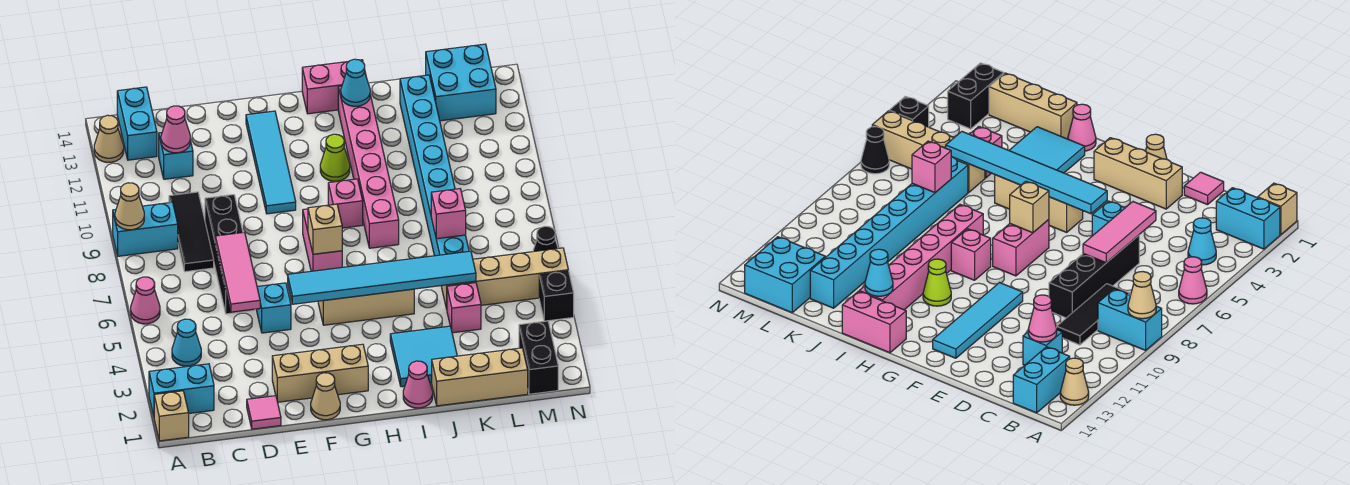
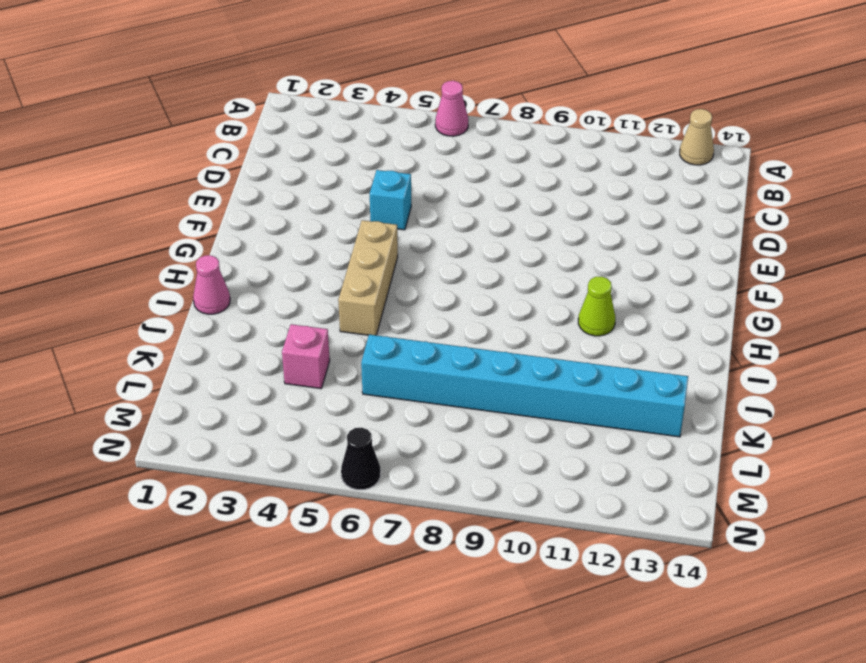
none -> tan 1x1 brick [154,391,189,441]
none -> cyan 1x2 brick [149,364,214,416]
none -> cyan 1x2 brick [113,202,178,256]
none -> cyan 1x1 cone [172,319,201,366]

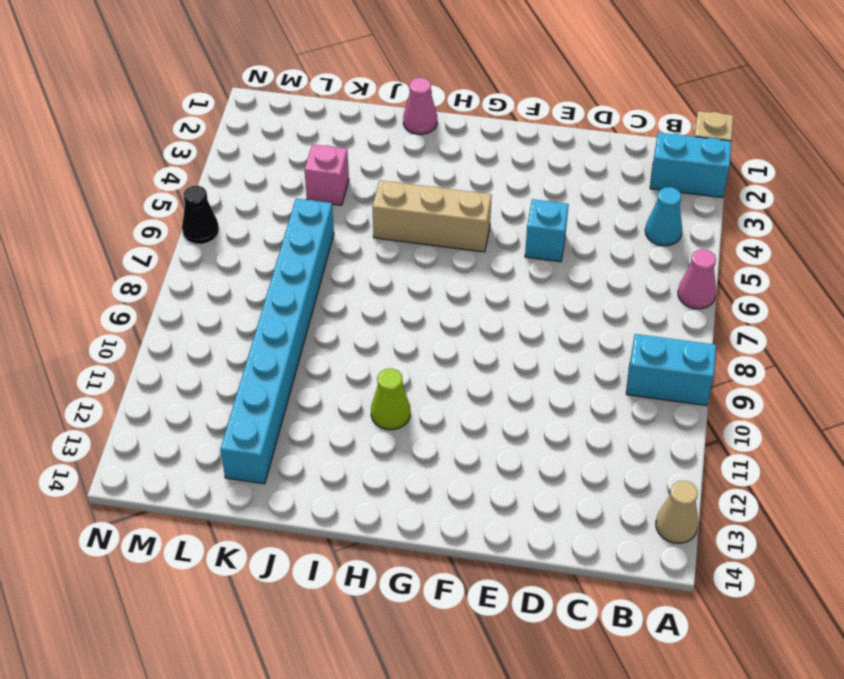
none -> cyan 1x2 brick [117,87,157,160]
none -> black 1x3 tile [169,192,214,272]
none -> cyan 1x1 brick [159,133,193,179]
none -> pink 1x1 tile [247,396,281,429]

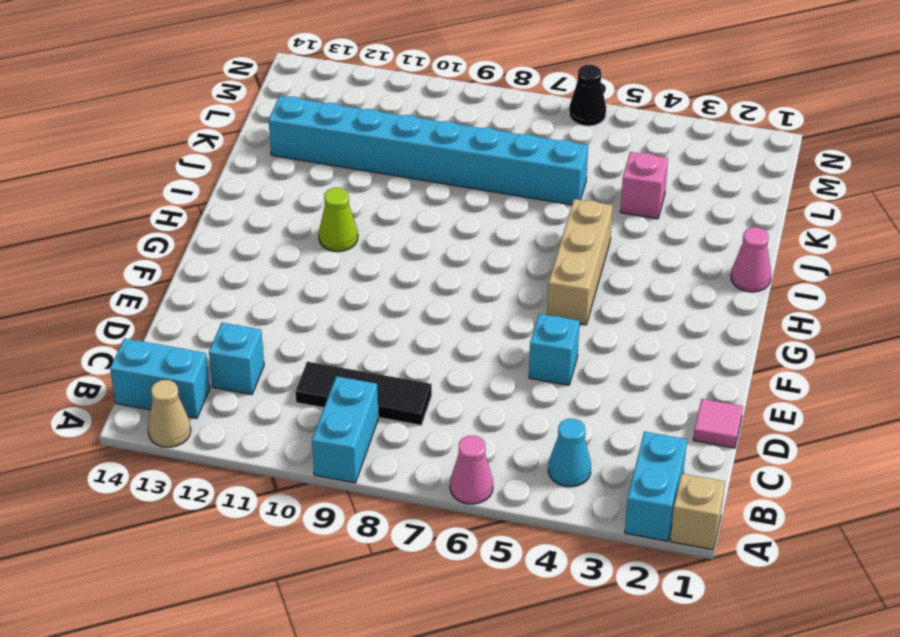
none -> black 1x4 brick [205,195,255,314]
none -> tan 1x3 brick [272,344,368,402]
none -> tan 1x1 cone [311,373,340,420]
none -> cyan 1x4 tile [246,111,296,214]

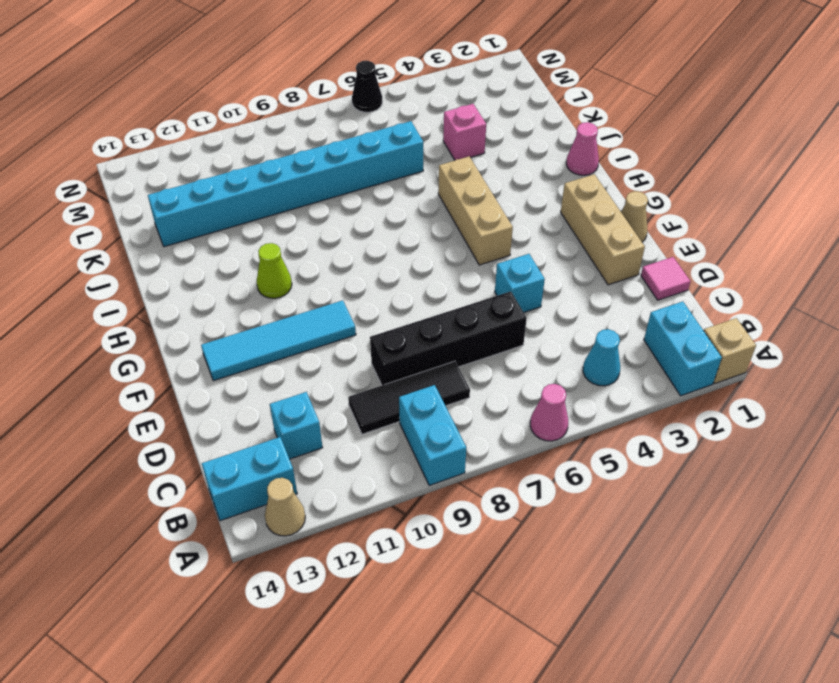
none -> pink 1x2 brick [303,209,342,271]
none -> pink 1x1 brick [328,179,363,228]
none -> pink 1x2 brick [302,60,366,114]
none -> cyan 2x2 tile [390,326,457,387]

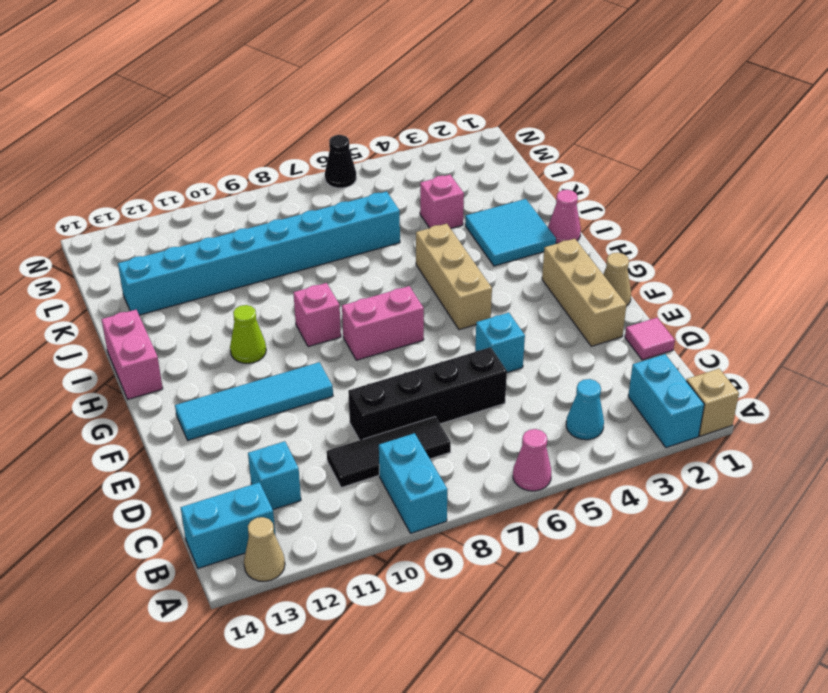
none -> pink 1x6 brick [338,86,399,248]
none -> tan 1x3 brick [432,348,528,406]
none -> tan 1x4 brick [442,248,568,309]
none -> cyan 2x2 brick [426,44,496,121]

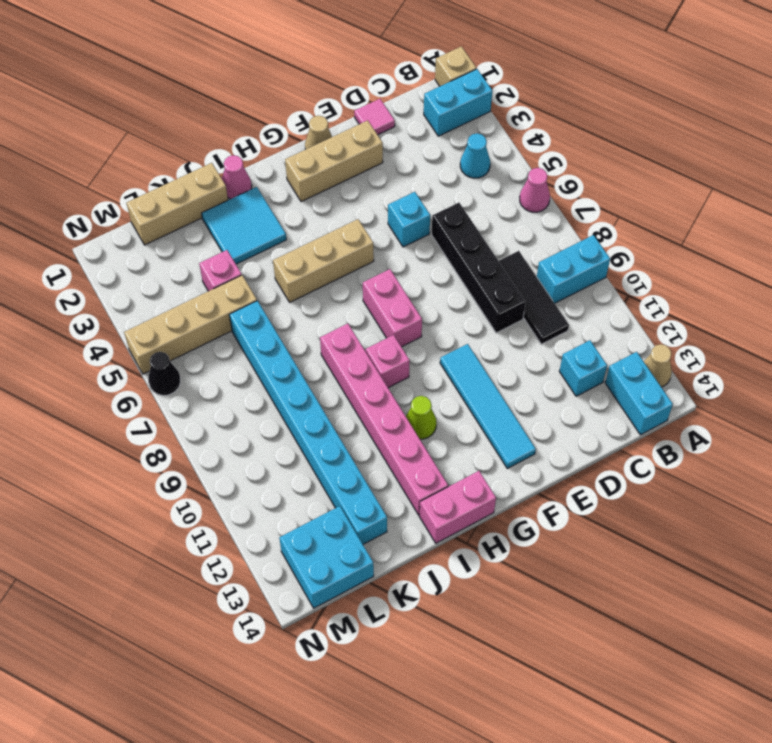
none -> black 1x2 brick [519,321,558,394]
none -> black 1x1 brick [539,271,574,321]
none -> tan 1x1 cone [115,183,144,230]
none -> pink 1x1 cone [161,106,191,153]

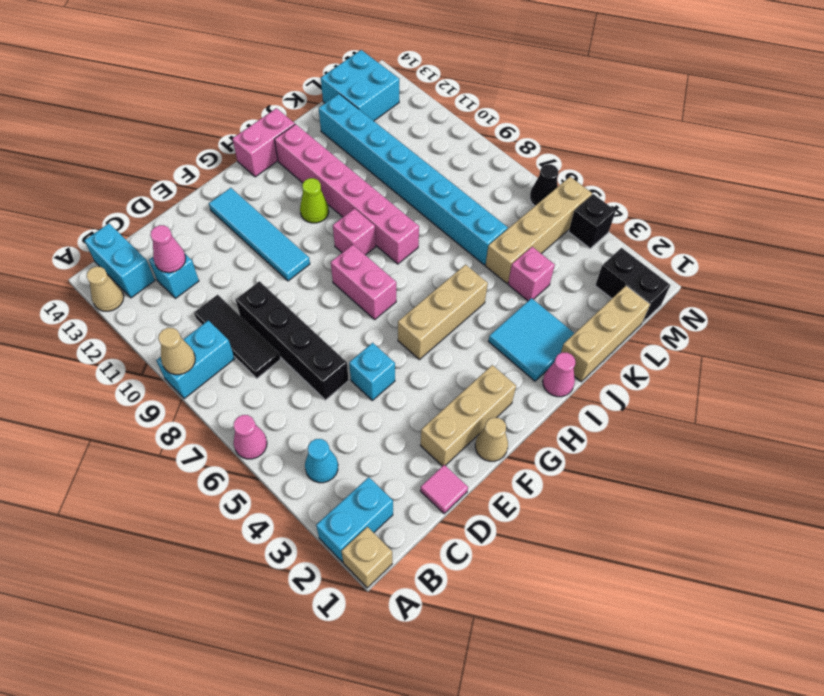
none -> pink 1x3 tile [215,232,260,312]
none -> cyan 1x6 tile [288,251,476,304]
none -> tan 1x1 brick [308,204,342,254]
none -> cyan 1x1 cone [341,59,370,106]

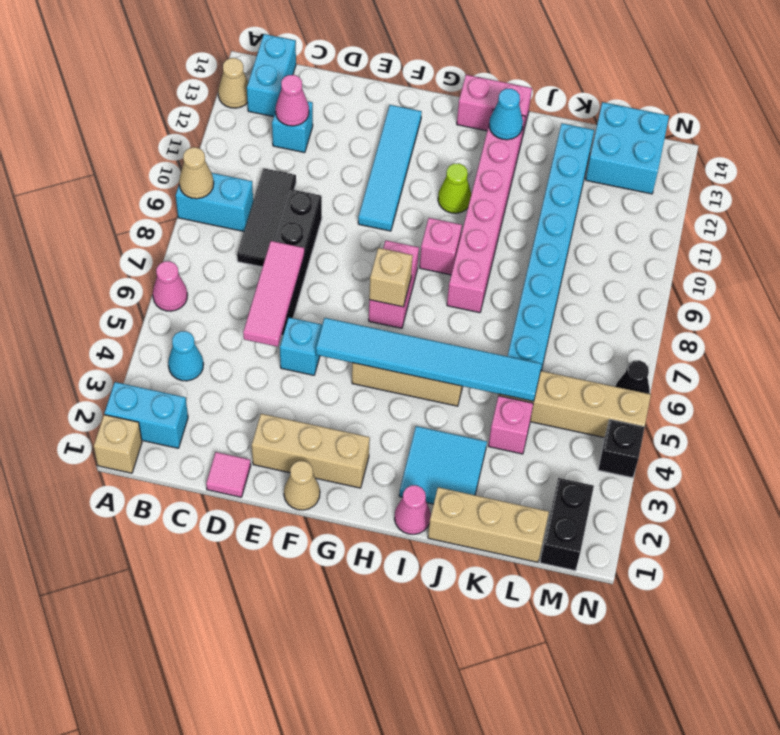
none -> pink 1x1 brick [431,189,466,239]

